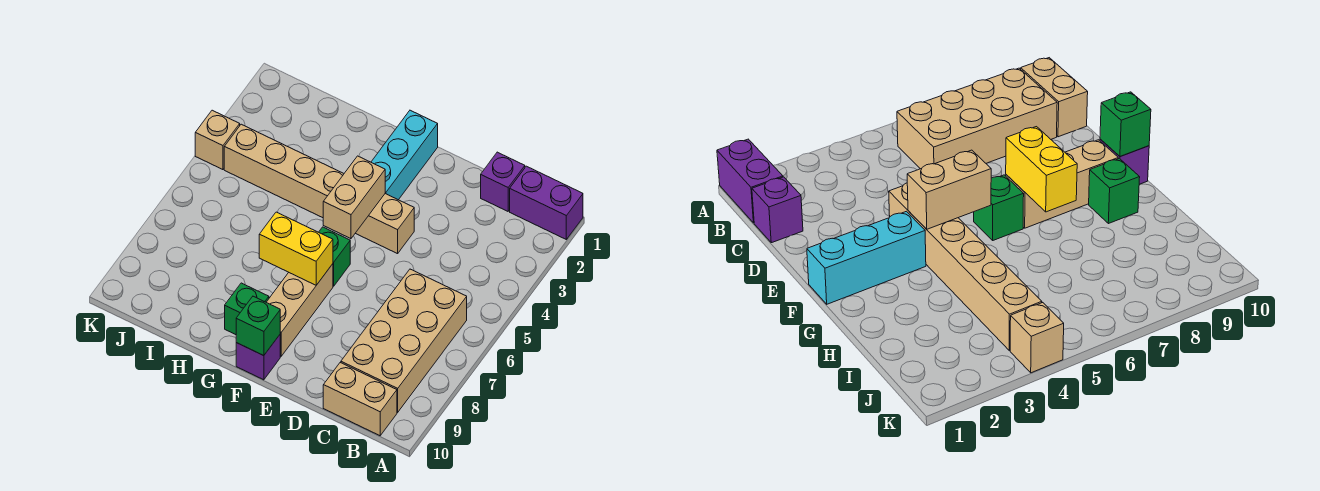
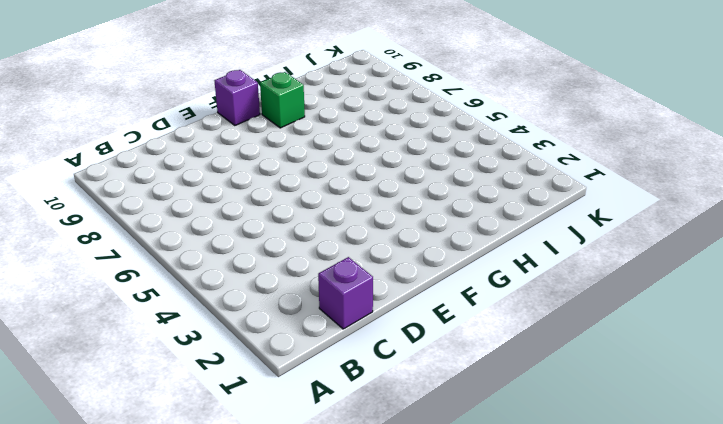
none -> purple 1x2 brick [510,166,583,239]
none -> tan 2x4 brick [341,269,467,412]
none -> tan 1x2 brick [323,363,397,436]

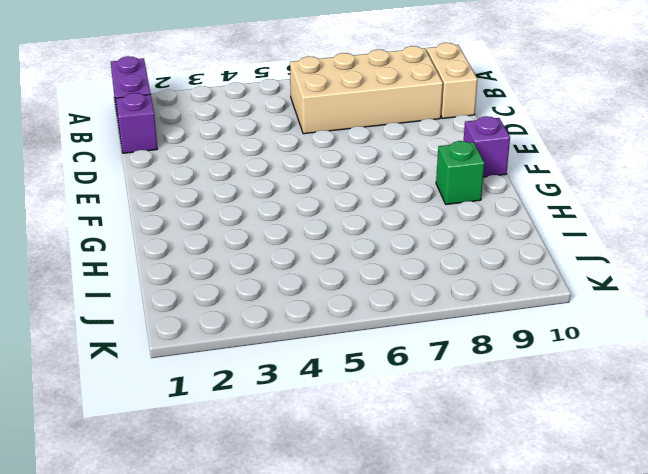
none -> tan 1x6 brick [224,124,414,254]
none -> cyan 1x3 brick [371,110,438,200]
none -> green 1x1 brick [319,227,350,286]

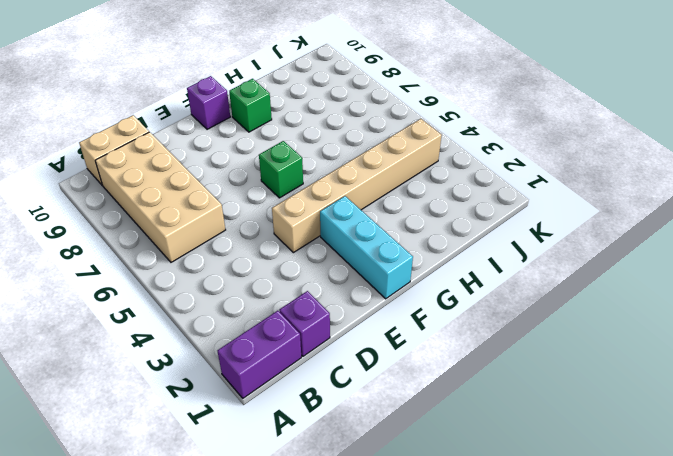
none -> tan 1x3 brick [266,264,333,356]
none -> tan 1x1 brick [195,110,240,170]
none -> tan 1x2 brick [323,156,385,239]

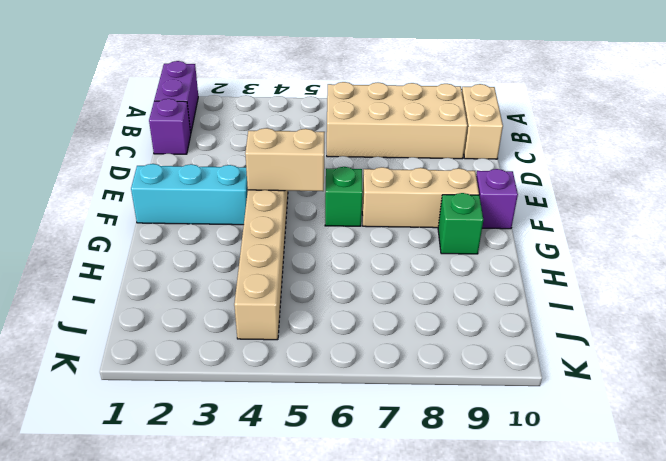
none -> tan 1x1 brick [195,110,240,170]
none -> yellow 1x2 brick [259,212,333,285]
none -> green 1x1 brick [236,296,280,356]

